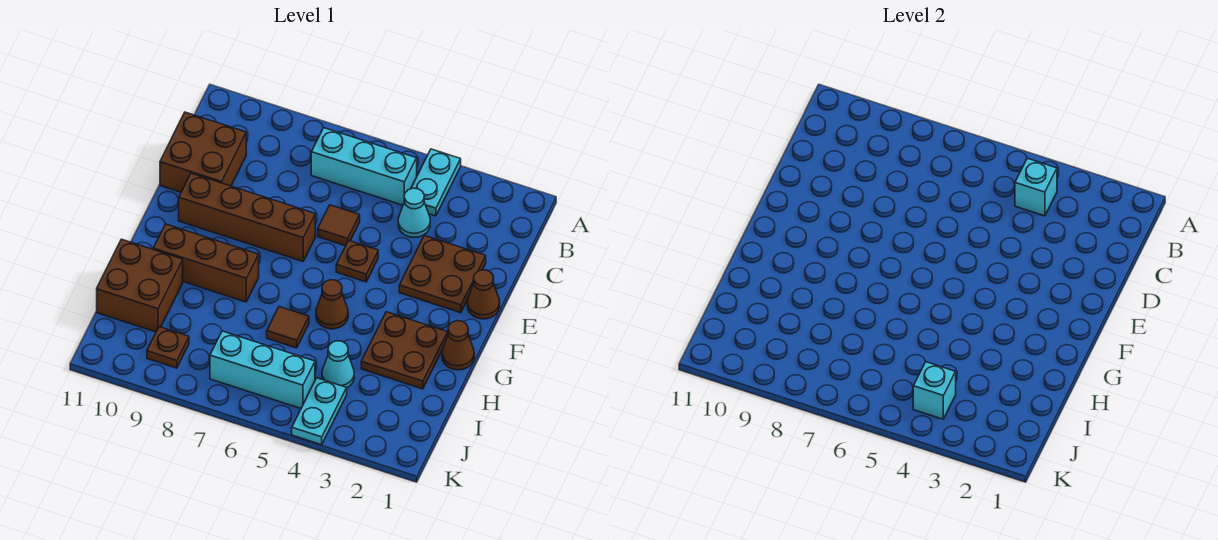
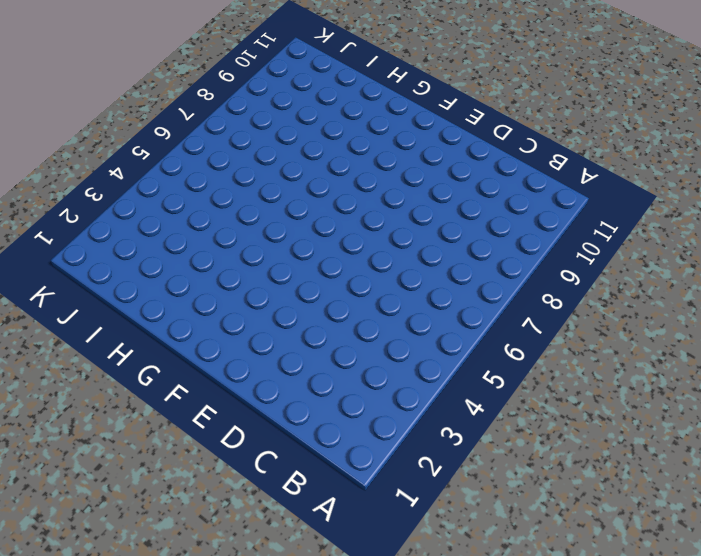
none -> cyan 1x2 plate [411,149,461,216]
none -> cyan 1x3 brick [311,128,417,205]
none -> cyan 1x1 cone [398,188,430,238]

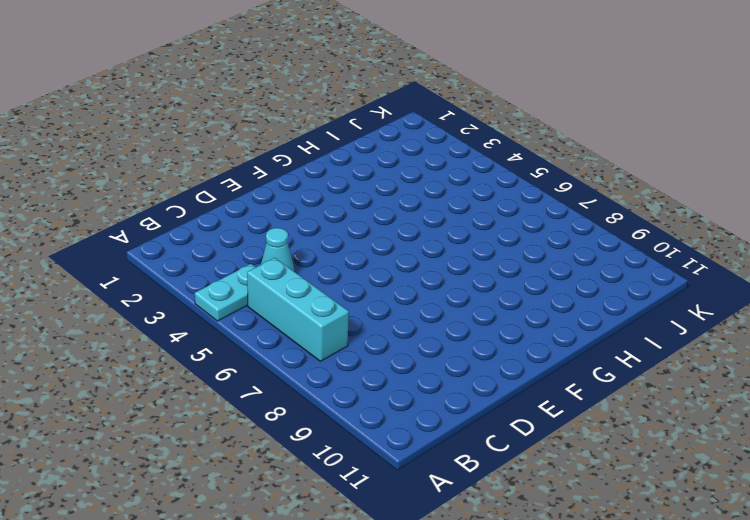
none -> brown 2x2 brick [160,112,246,192]
none -> brown 2x2 plate [399,236,486,313]
none -> brown 1x1 tile [318,205,360,246]

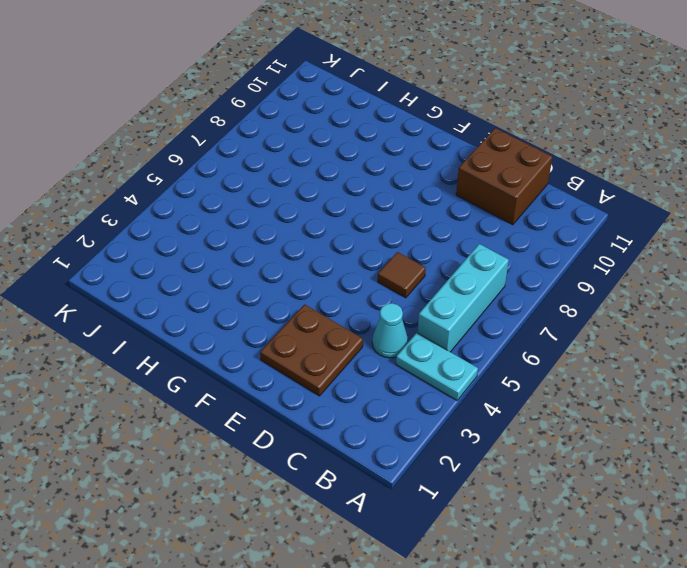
none -> brown 1x1 cone [467,270,500,319]
none -> brown 1x1 plate [336,241,378,282]
none -> brown 1x4 brick [179,173,315,261]

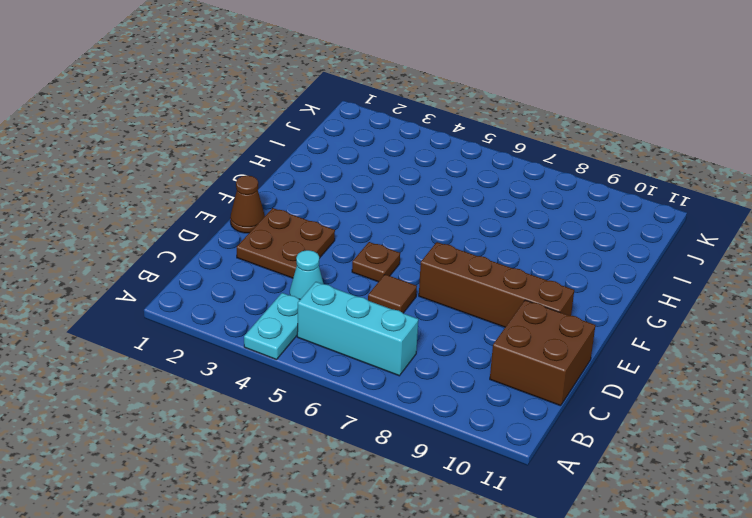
none -> brown 1x1 cone [442,321,474,370]
none -> brown 2x2 plate [361,312,448,389]
none -> brown 1x1 cone [316,280,348,329]

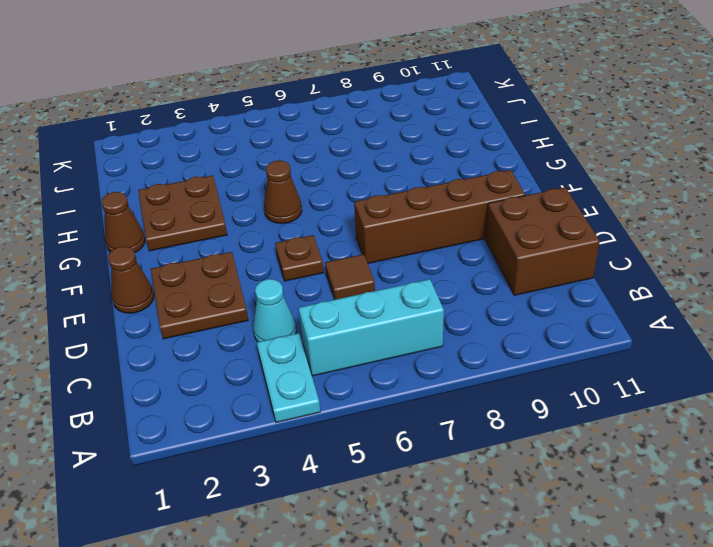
none -> brown 1x3 brick [153,224,259,302]
none -> brown 1x1 tile [267,307,309,348]
none -> brown 2x2 brick [97,239,183,332]

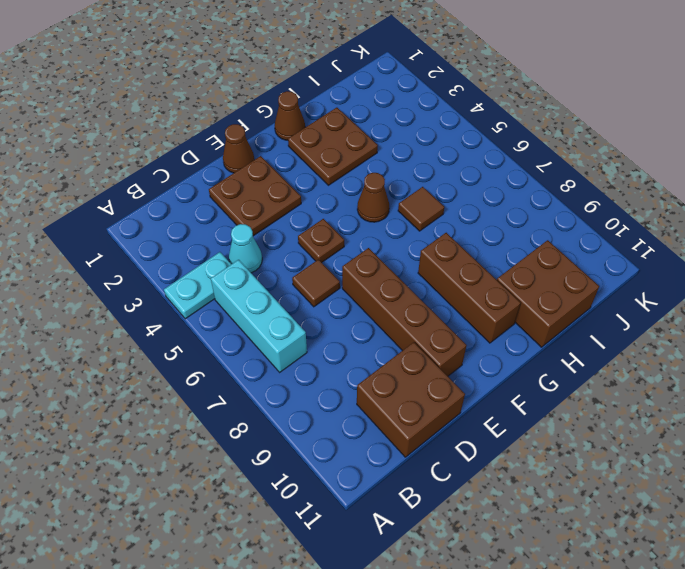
none -> cyan 1x1 cone [322,341,354,388]
none -> cyan 1x2 plate [292,378,347,445]
none -> cyan 1x3 brick [210,331,315,408]

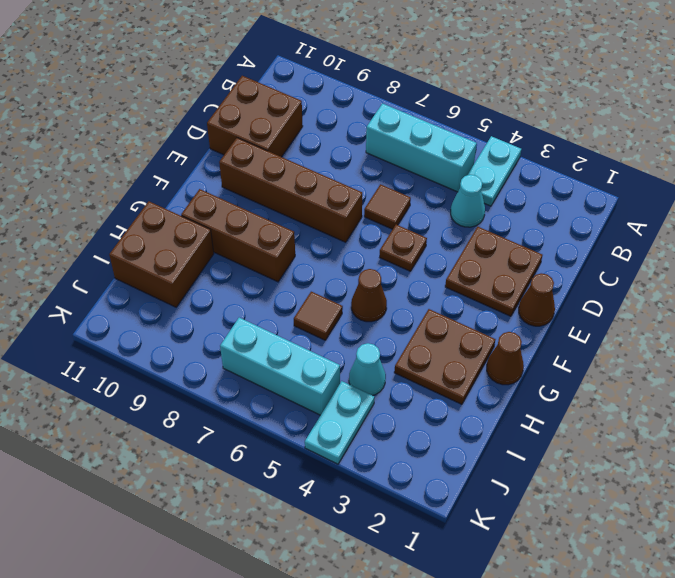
none -> brown 1x1 plate [147,327,189,368]
none -> cyan 1x1 brick [1015,158,1057,216]
none -> cyan 1x1 brick [913,362,956,419]

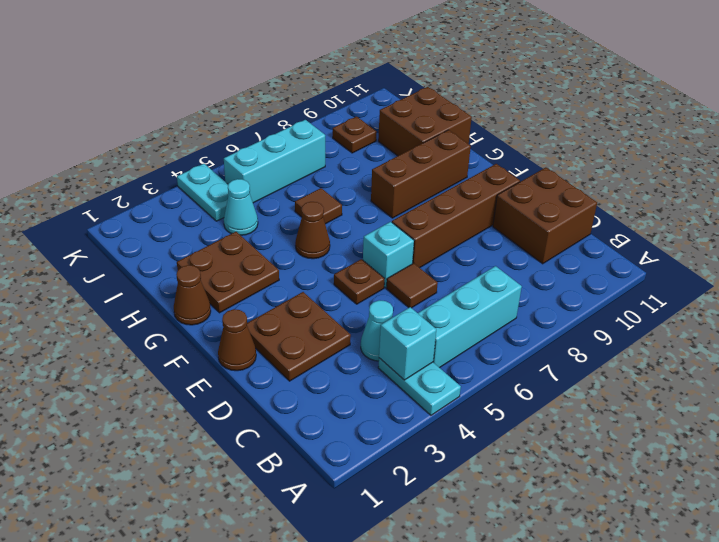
cyan 1x1 brick [363,222,414,288] -> cyan 1x1 brick moved to [913,362,956,419]

